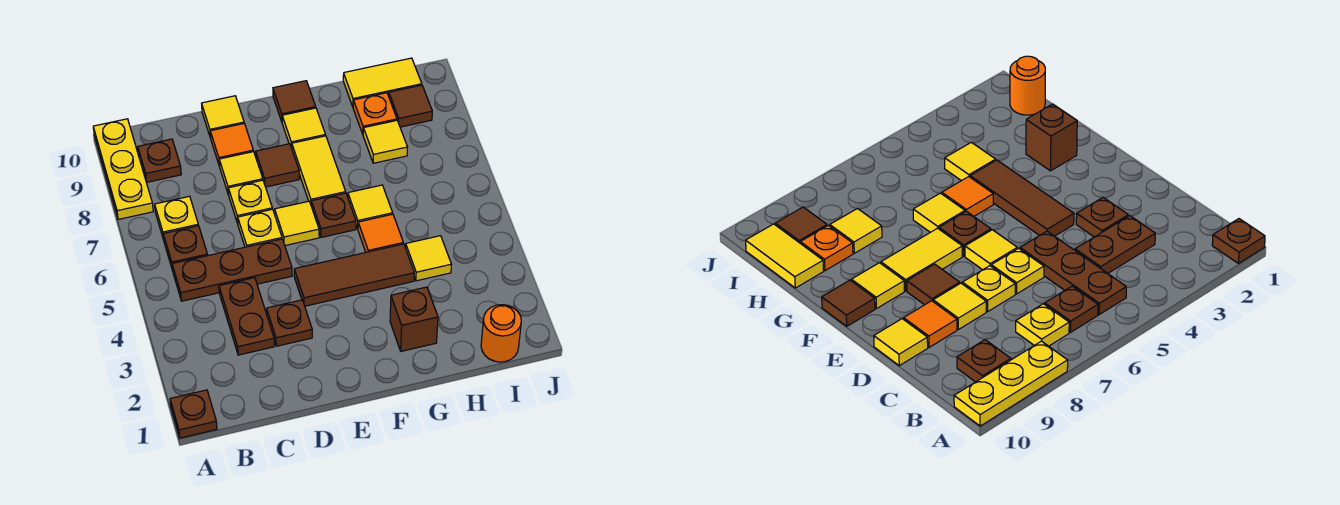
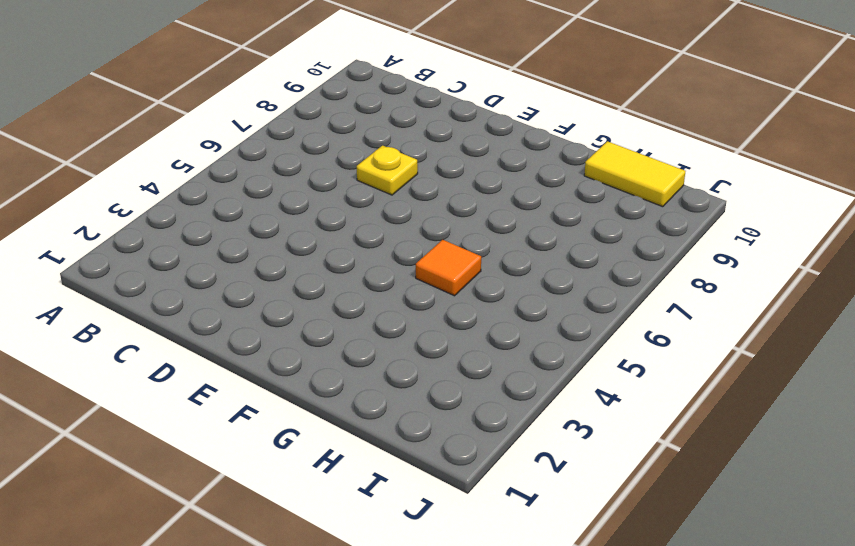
none -> brown 1x1 plate [170,390,217,438]
none -> yellow 1x3 plate [93,119,153,219]
none -> brown 1x3 plate [172,239,292,301]

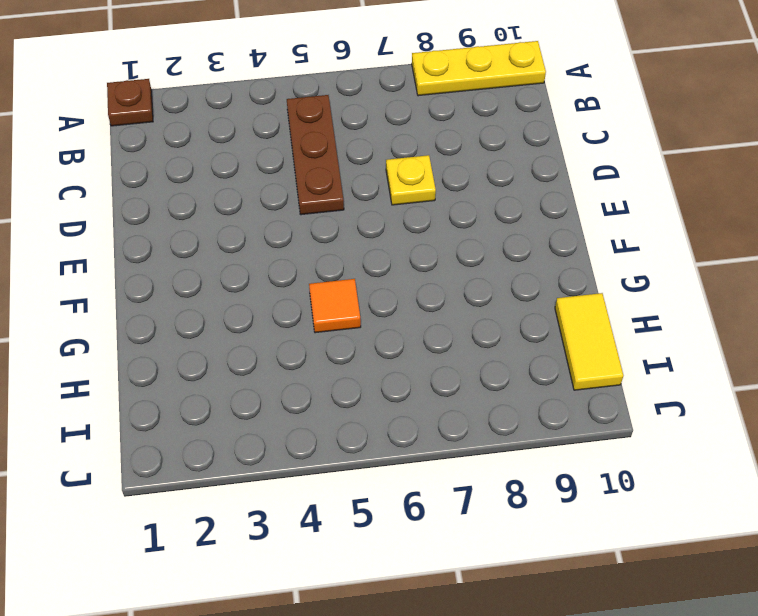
none -> brown 1x1 plate [163,226,208,271]
none -> yellow 1x1 plate [155,196,198,240]
none -> brown 1x1 plate [138,139,181,182]

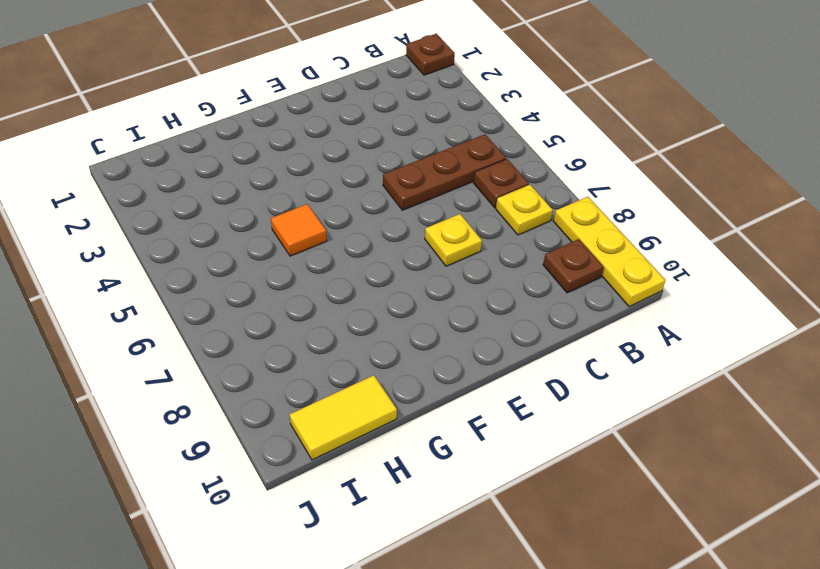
none -> brown 1x2 plate [219,278,274,355]
none -> brown 1x1 plate [267,300,312,346]
none -> yellow 1x1 plate [238,209,282,247]

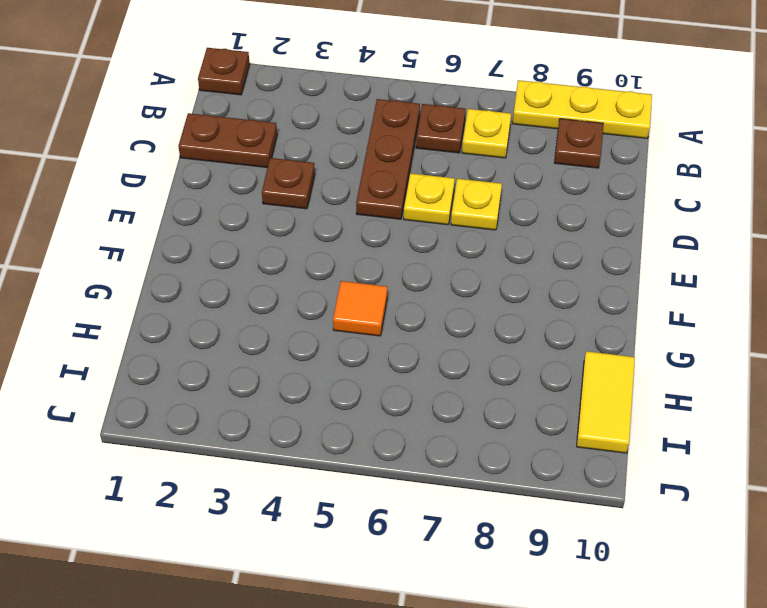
brown 1x2 plate [178,113,277,168] -> brown 1x2 plate moved to [219,278,274,355]
none -> yellow 1x1 tile [219,152,263,195]
none -> orange 1x1 tile [210,123,253,166]
none -> yellow 1x1 tile [202,96,244,138]

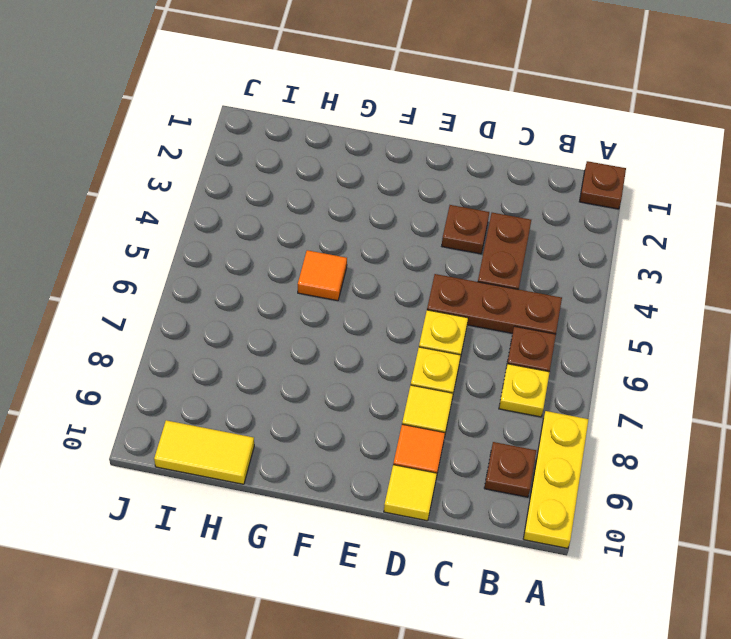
none -> brown 1x3 tile [294,244,414,306]
none -> yellow 1x1 tile [275,201,319,246]
none -> brown 1x1 tile [256,144,299,187]

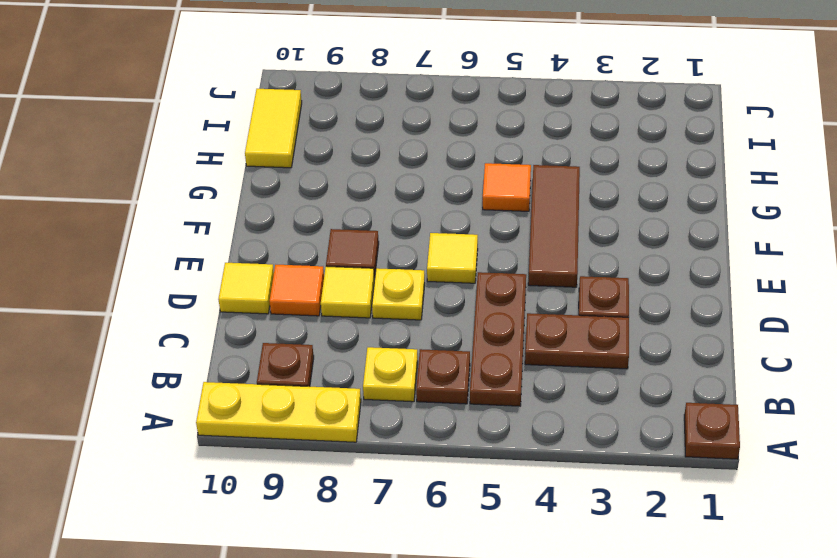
none -> yellow 1x1 plate [238,209,282,247]
none -> brown 1x1 plate [311,193,356,237]
none -> yellow 1x2 tile [292,136,346,204]

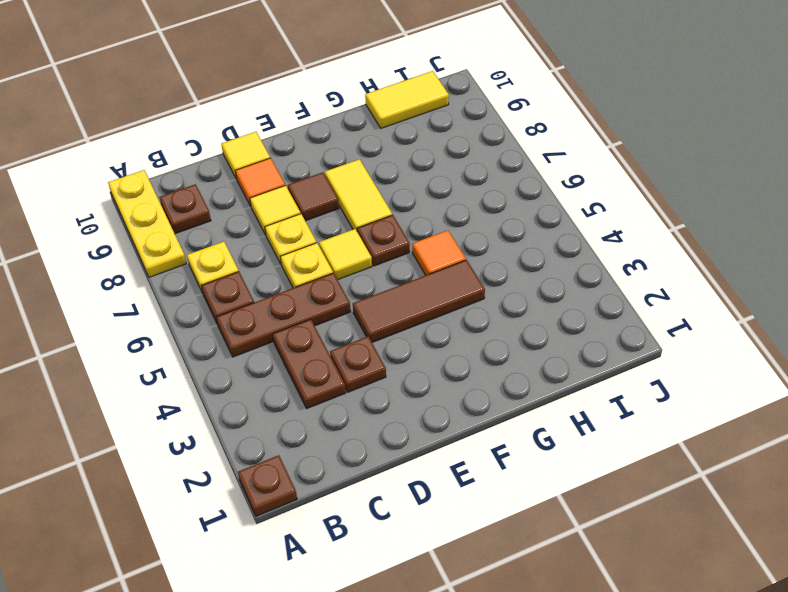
none -> yellow 1x1 tile [282,108,326,148]
none -> brown 1x1 tile [273,81,316,121]
none -> brown 1x1 brick [390,287,438,351]

